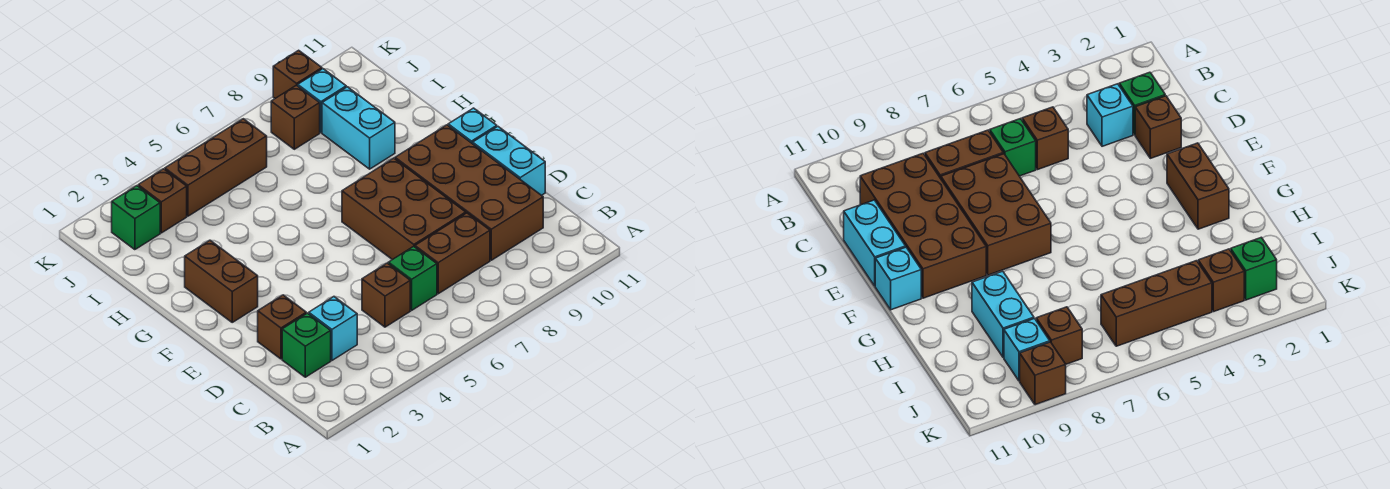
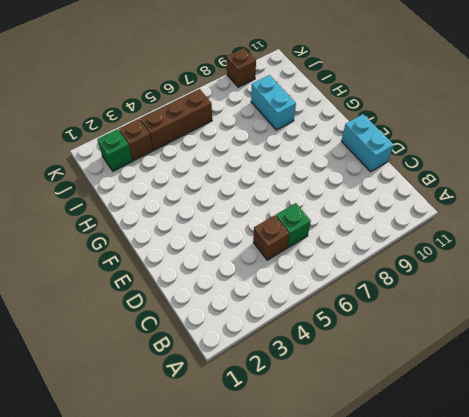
none -> green 1x1 brick [282,313,331,377]
none -> cyan 1x1 brick [309,297,357,360]
none -> brown 1x2 brick [415,213,490,294]

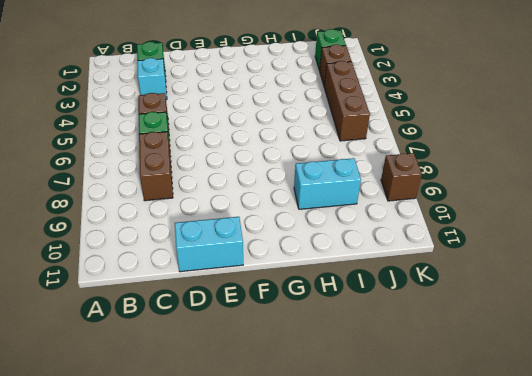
none -> brown 2x4 brick [395,125,543,260]
none -> brown 1x1 brick [258,295,306,359]
none -> brown 2x3 brick [342,158,466,260]

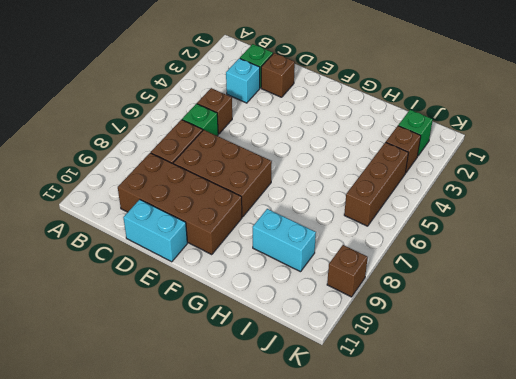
none -> brown 1x2 brick [185,240,258,322]
none -> cyan 1x1 brick [448,108,497,144]
none -> brown 1x1 brick [271,85,320,149]

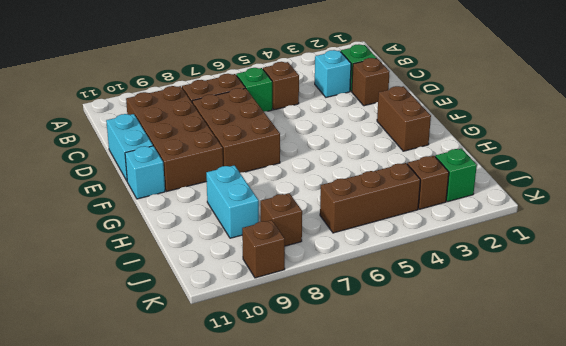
none -> cyan 1x1 brick [298,69,346,133]

